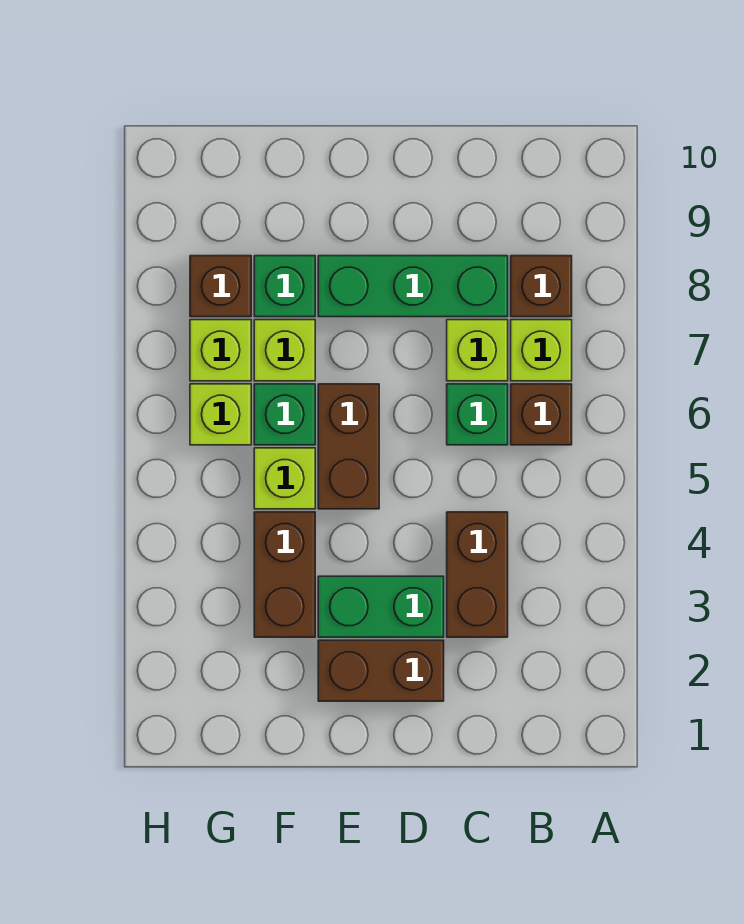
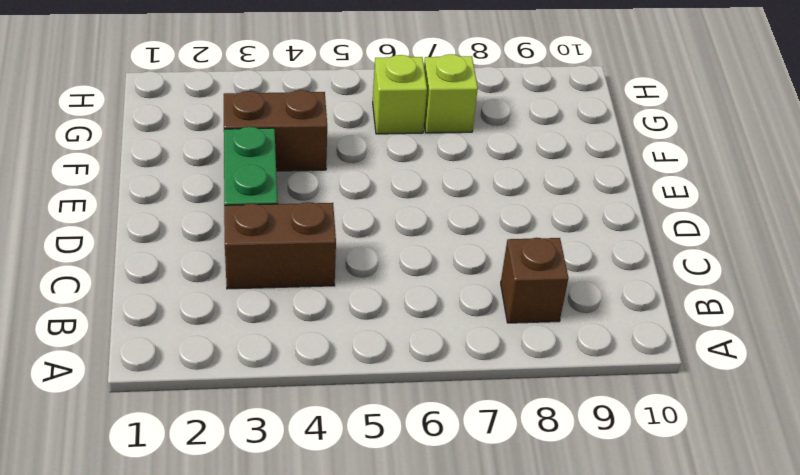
none -> brown 1x1 brick [511,384,572,445]
none -> lime 1x1 brick [511,320,572,381]
none -> green 1x1 brick [447,384,508,445]

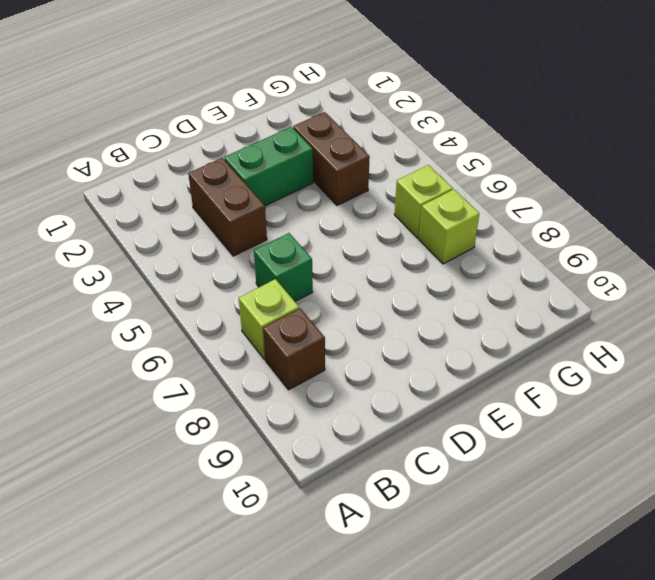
none -> brown 1x1 brick [511,384,572,445]
none -> lime 1x1 brick [447,320,508,381]
none -> green 1x3 brick [318,256,508,317]

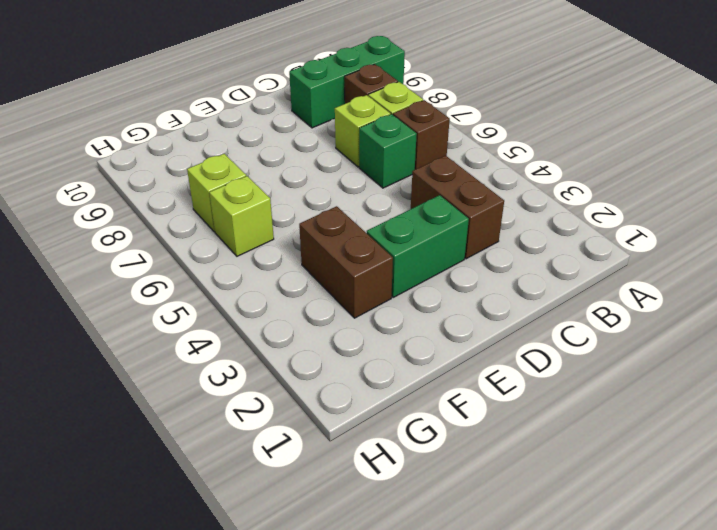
green 1x3 brick [289,36,405,128] -> green 1x3 brick moved to [318,256,508,317]
none -> brown 1x2 brick [318,640,444,701]
none -> brown 1x2 brick [318,384,379,509]
none -> lime 1x1 brick [254,448,315,509]

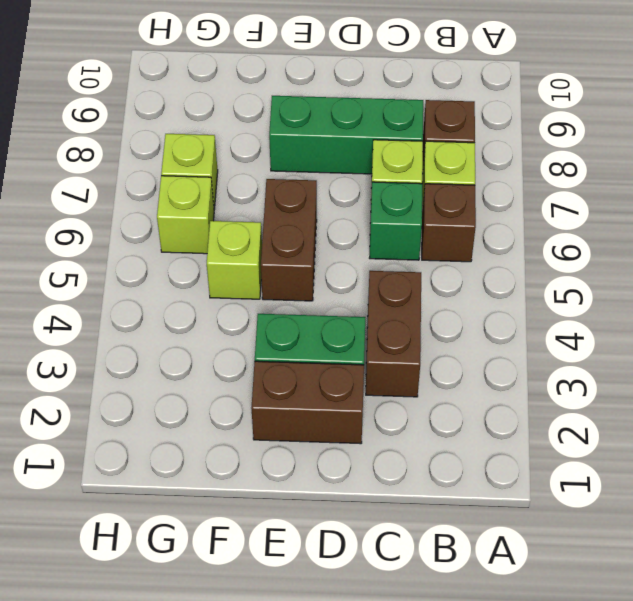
none -> brown 1x2 brick [254,512,315,637]
none -> green 1x1 brick [254,384,315,445]
none -> lime 1x1 brick [254,320,315,381]

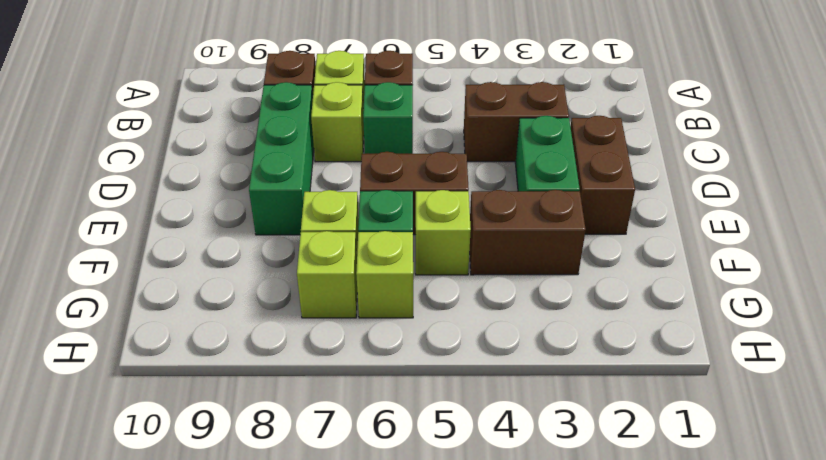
none -> green 1x1 brick [254,256,315,317]
none -> brown 1x1 brick [190,256,251,317]

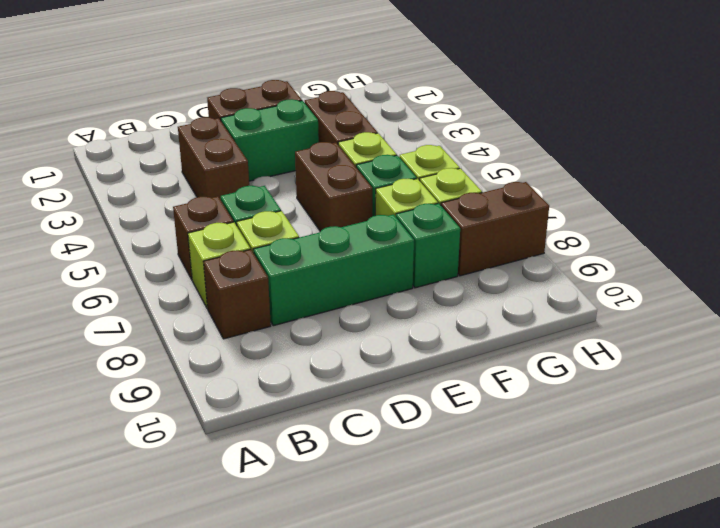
brown 1x2 brick [441,182,549,276] -> brown 1x1 brick [190,256,251,317]

